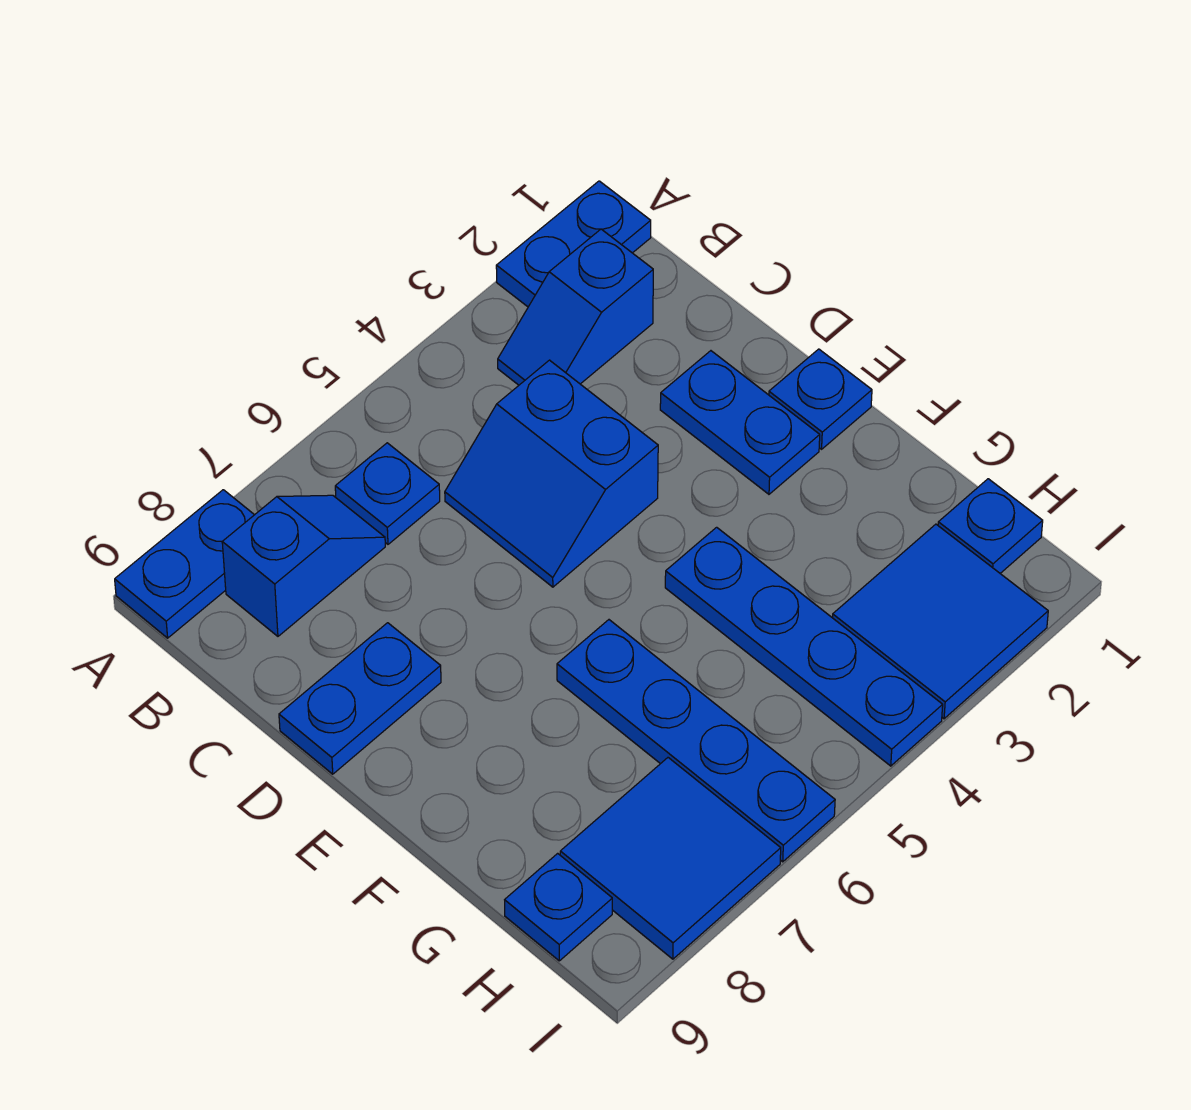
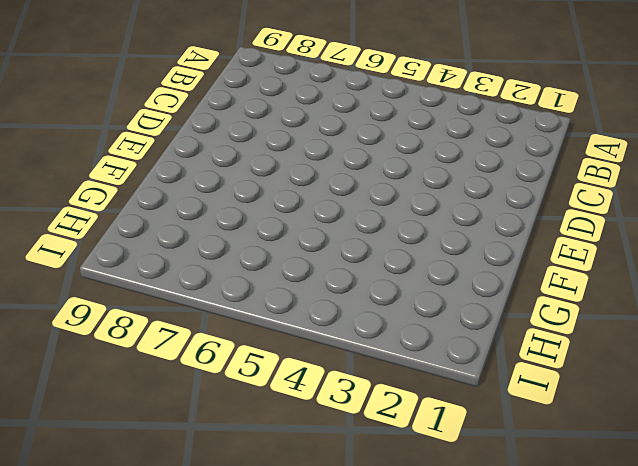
none -> blue 1x2 plate [496,181,651,307]
none -> blue 1x2 plate [115,490,254,638]
none -> blue 1x2 slope [498,229,653,385]

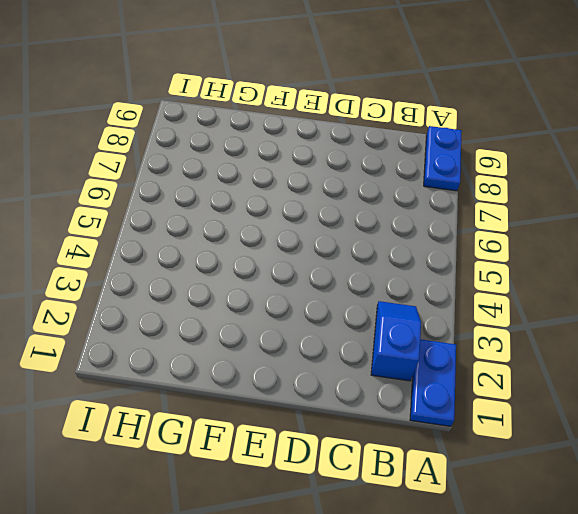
none -> blue 1x1 plate [335,443,440,544]
none -> blue 1x2 slope [222,495,385,636]
none -> blue 2x2 slope [445,360,658,587]

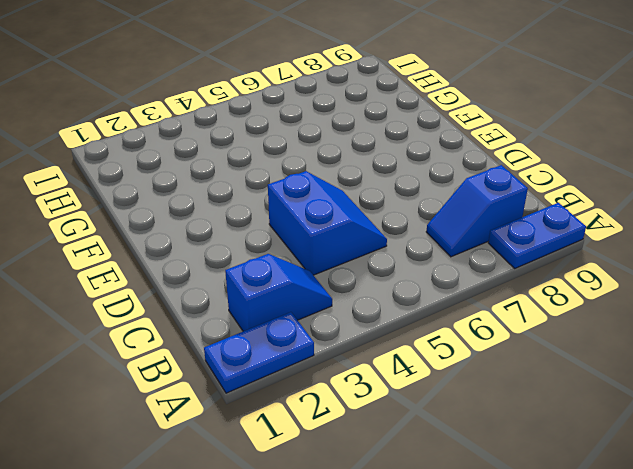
none -> blue 1x1 plate [335,443,440,544]
none -> blue 1x2 plate [660,351,820,494]
none -> blue 1x2 plate [279,623,441,774]

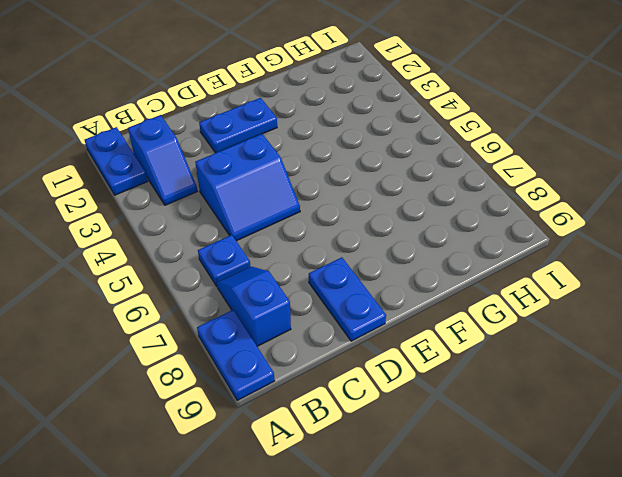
none -> blue 1x1 plate [769,349,872,449]
none -> blue 1x4 plate [665,527,943,766]
none -> blue 1x4 plate [557,620,835,862]

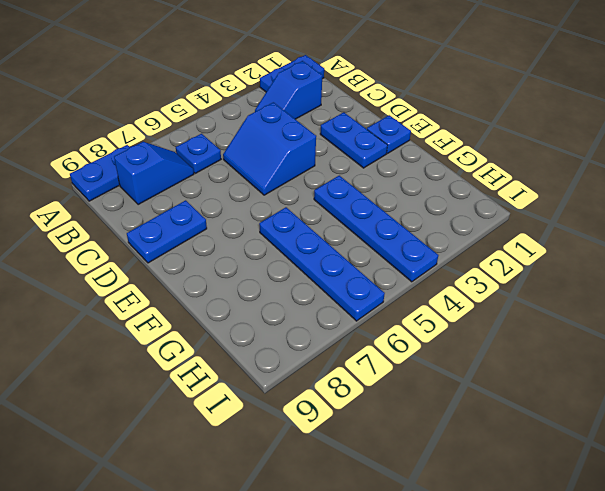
none -> blue 1x1 plate [938,479,1043,573]
none -> blue 2x2 tile [833,524,1048,719]
none -> blue 2x2 tile [560,758,781,959]

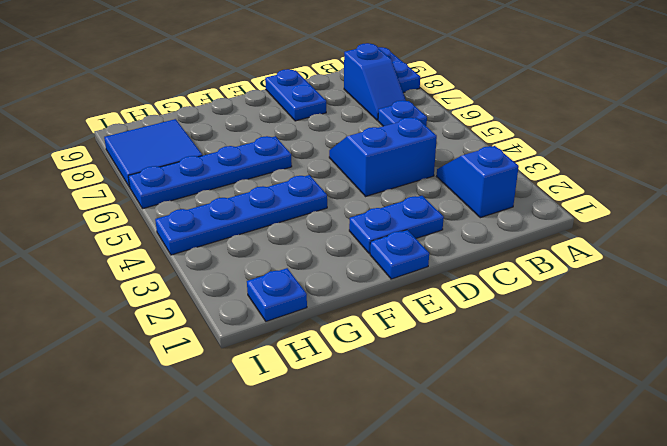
none -> blue 1x2 plate [496,181,651,307]
none -> blue 2x2 tile [833,524,1048,719]
none -> blue 1x1 plate [505,853,612,961]

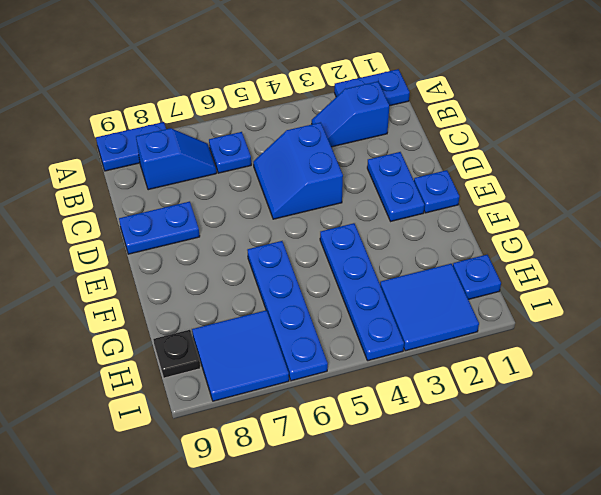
black 1x1 plate [153,330,200,378] -> blue 1x1 plate [505,853,612,961]

